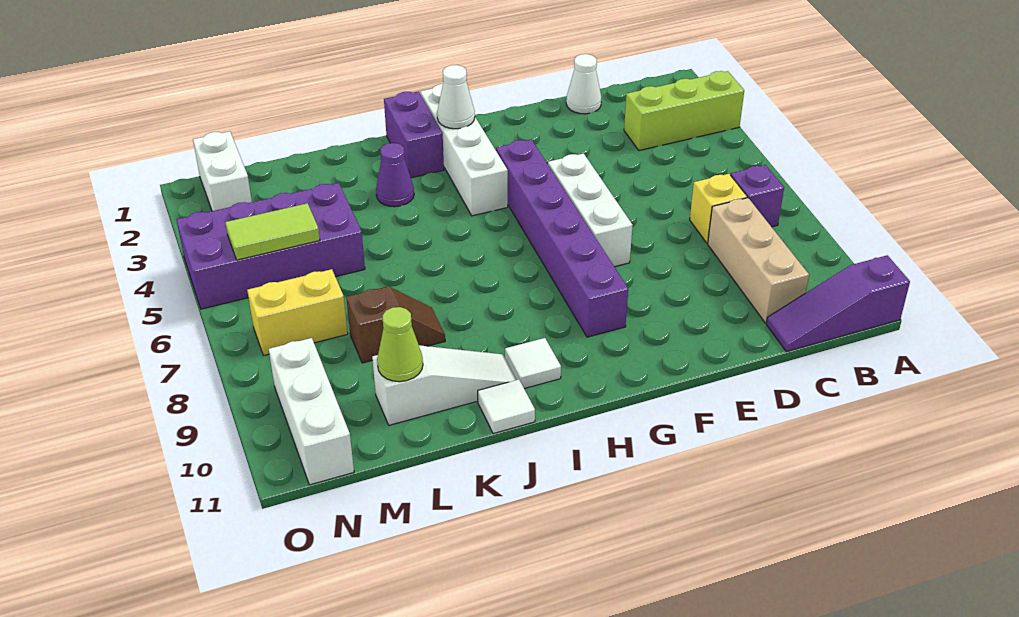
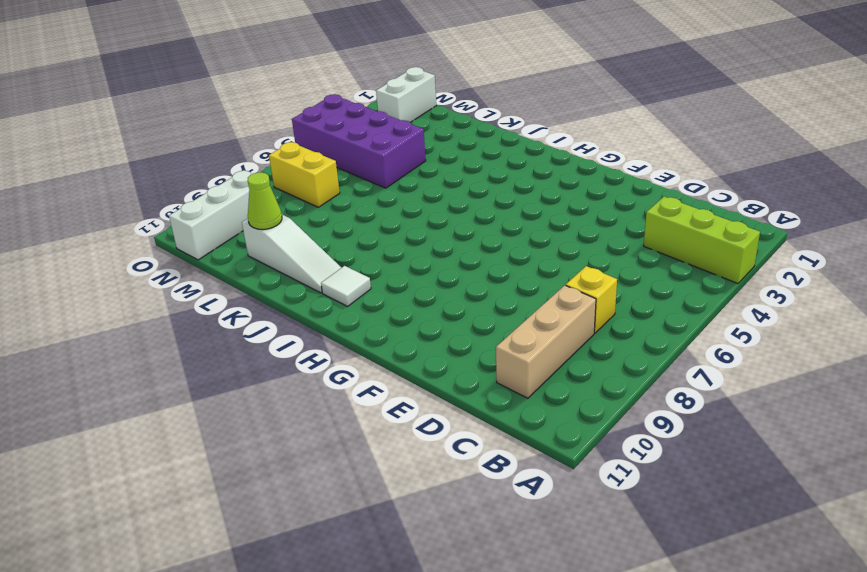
none -> purple 1x3 slope [766,255,910,352]
none -> purple 1x1 brick [731,165,784,227]
none -> white 1x1 cone [566,54,601,114]

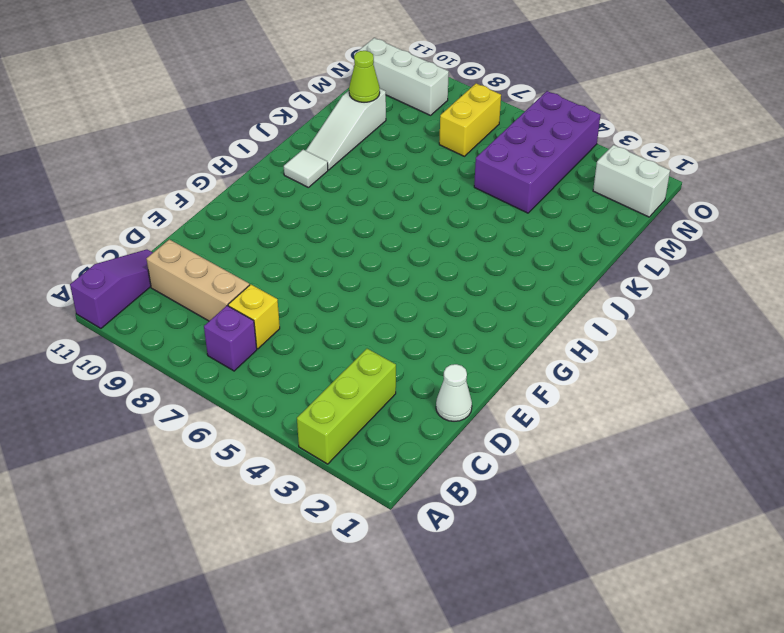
none -> white 1x3 brick [548,154,633,267]
none -> purple 1x6 brick [496,139,628,337]
none -> white 1x4 brick [420,84,508,216]

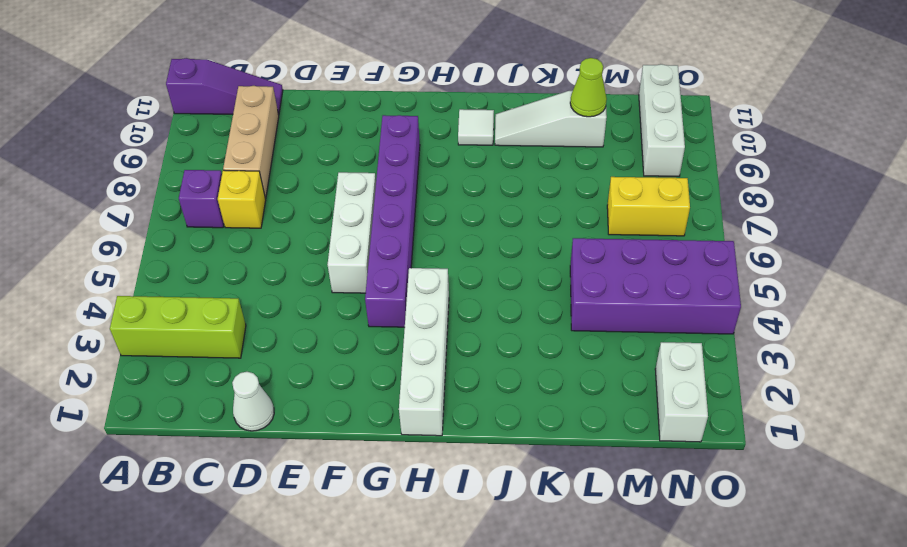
none -> purple 1x2 brick [384,92,444,178]
none -> purple 1x1 cone [376,143,414,207]
none -> white 1x1 tile [478,379,535,434]

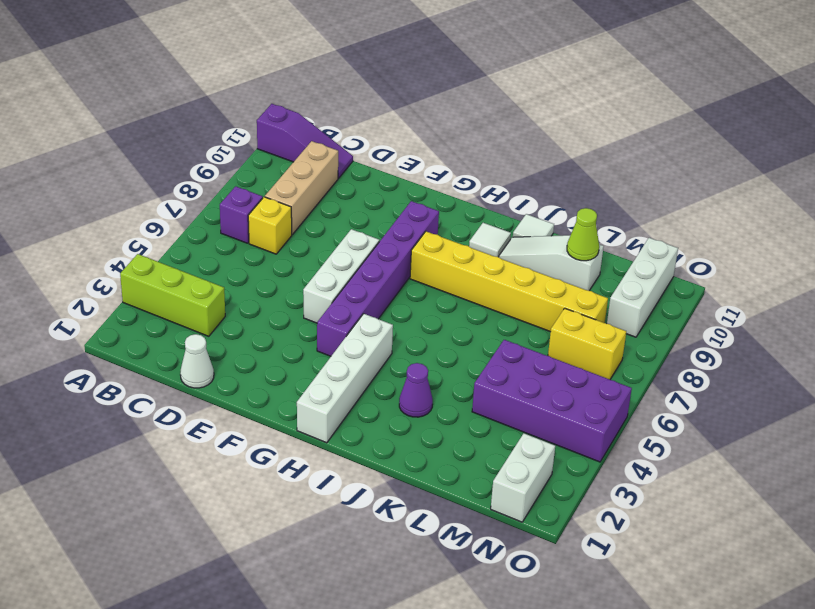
yellow 1x6 brick [410,231,608,332] -> brown 1x2 slope [346,286,445,363]
none -> purple 1x2 brick [384,92,444,178]
none -> white 1x1 cone [437,65,475,129]
none -> lime 1x2 tile [225,203,320,260]

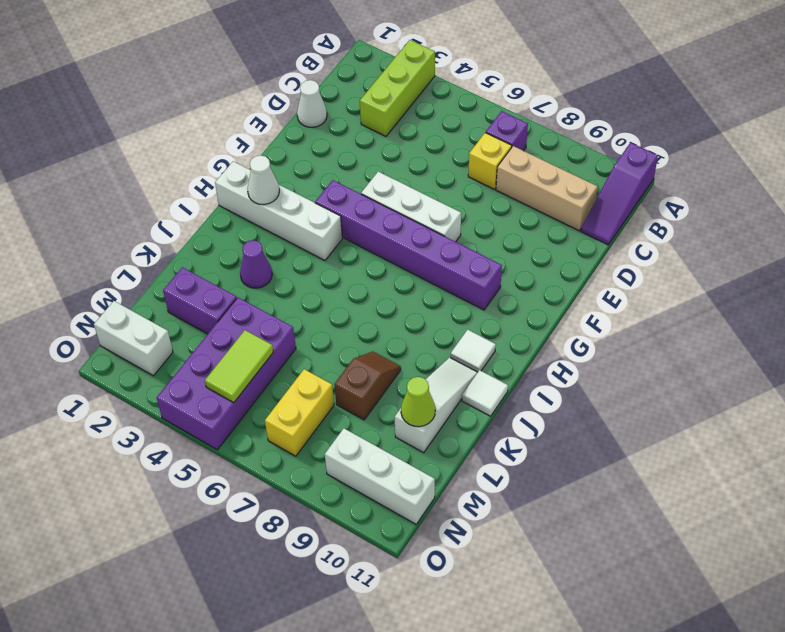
purple 1x2 brick [163,267,237,334] -> purple 1x2 brick moved to [384,92,444,178]

